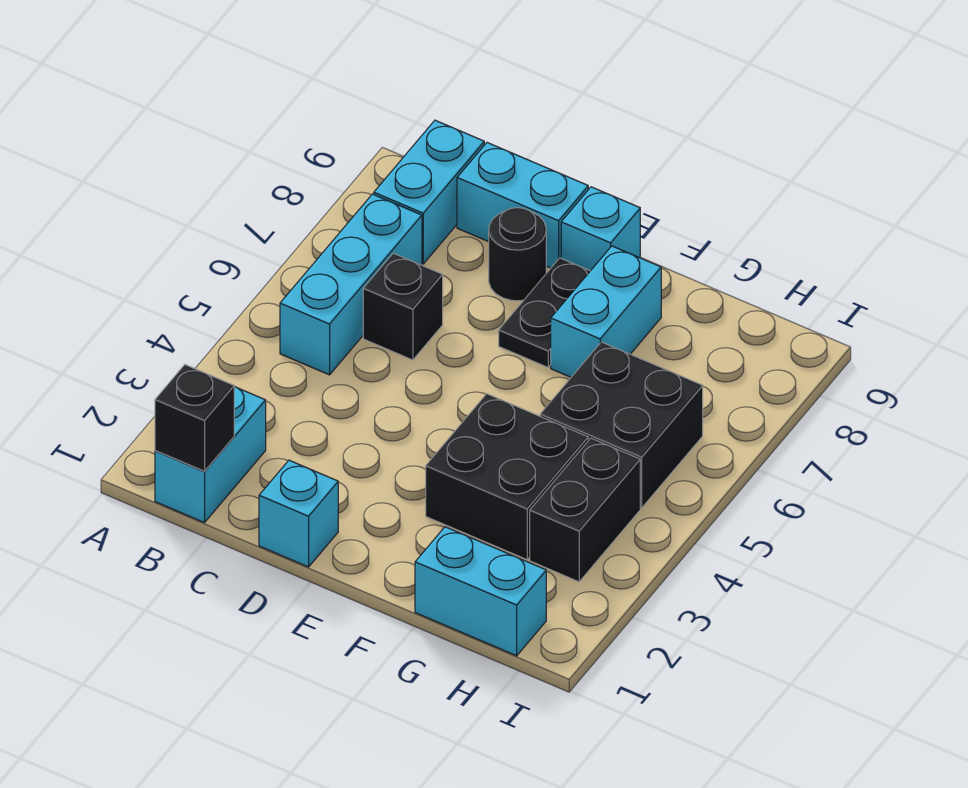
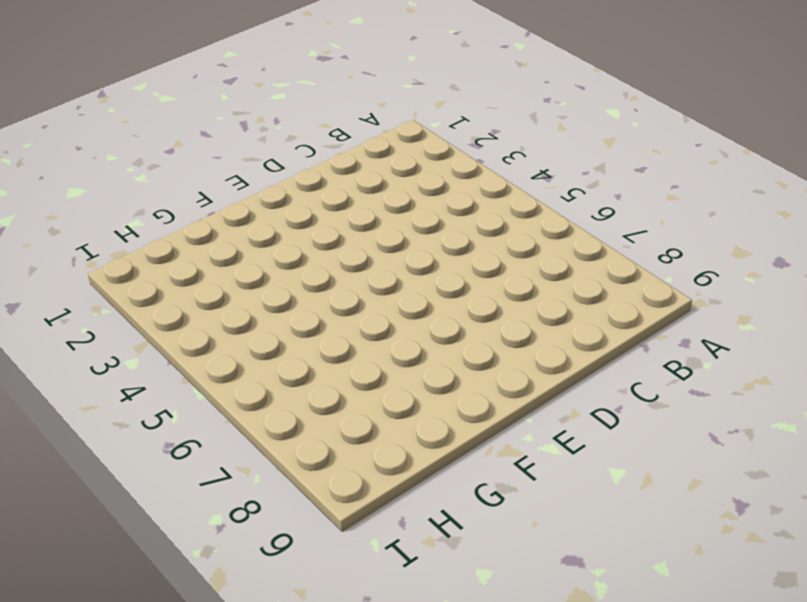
none -> cyan 1x2 brick [155,387,266,523]
none -> cyan 1x3 brick [280,194,422,375]
none -> cyan 1x2 brick [374,120,484,264]

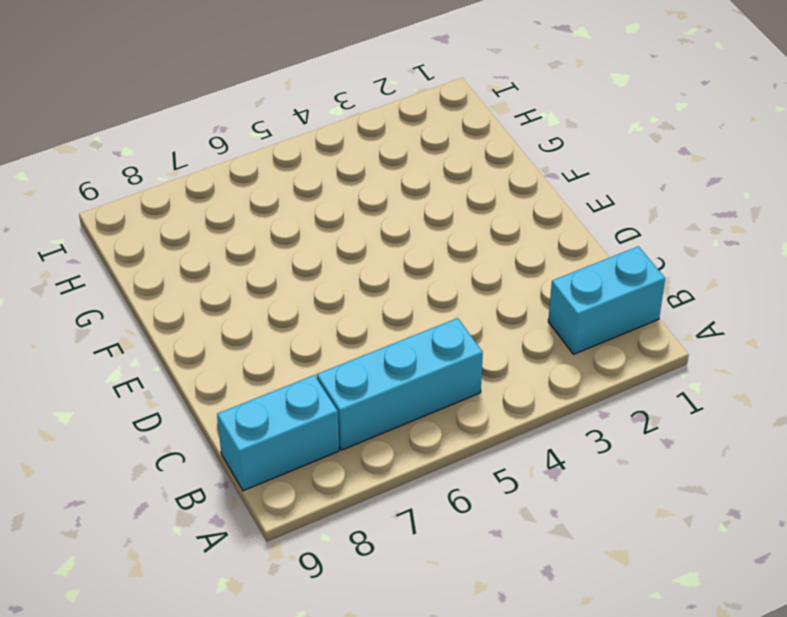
none -> black 1x1 brick [363,253,443,360]
none -> cyan 1x2 brick [457,143,588,268]
none -> cyan 1x1 brick [259,460,338,567]

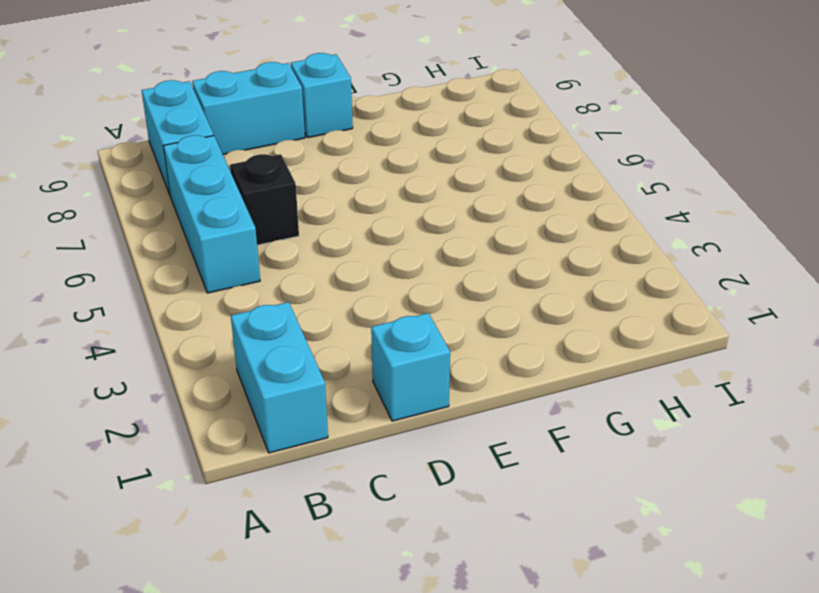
none -> black 1x1 round brick [489,208,546,301]
none -> black 1x2 plate [499,258,590,367]
none -> black 2x2 brick [426,394,588,560]

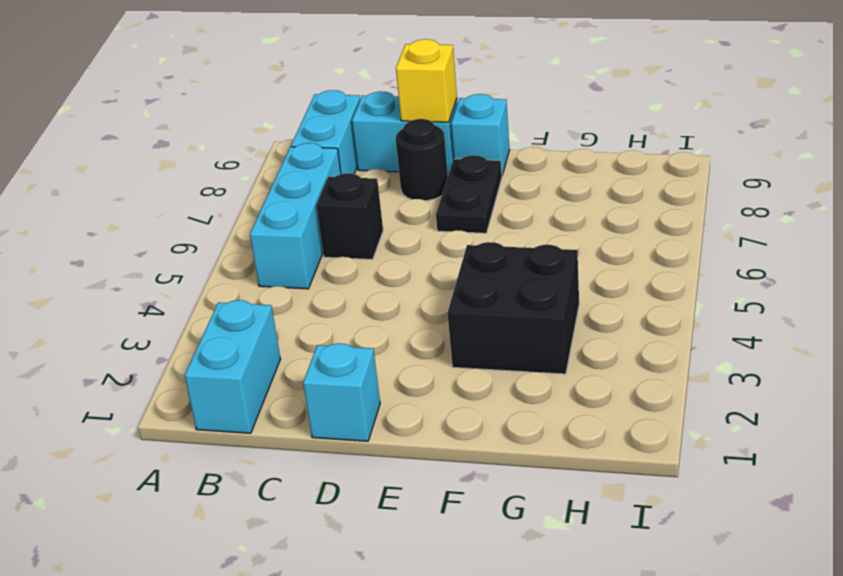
yellow 1x1 brick [396,39,457,122] -> none
none -> cyan 1x2 brick [551,246,661,377]
none -> cyan 1x2 brick [415,527,546,656]
none -> black 2x2 brick [540,342,703,508]

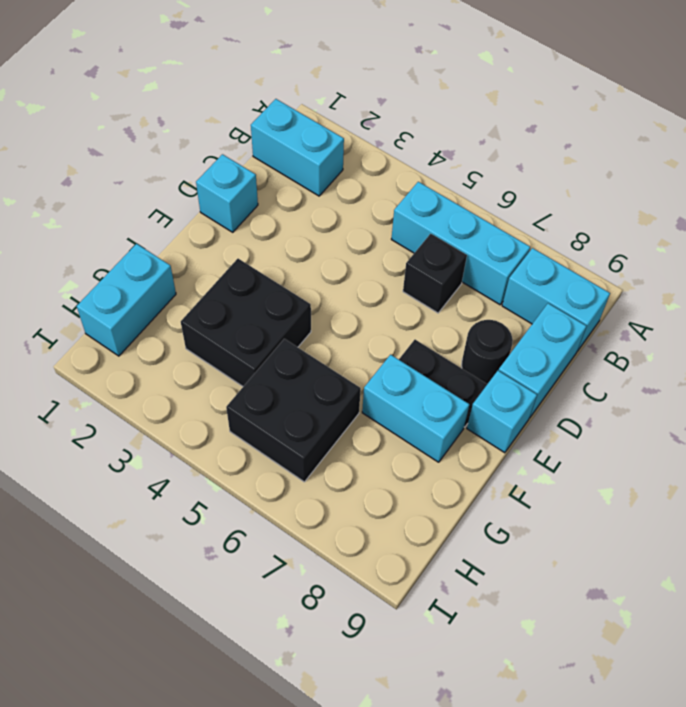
none -> black 1x2 brick [530,438,640,582]
none -> black 1x1 brick [155,365,234,471]

